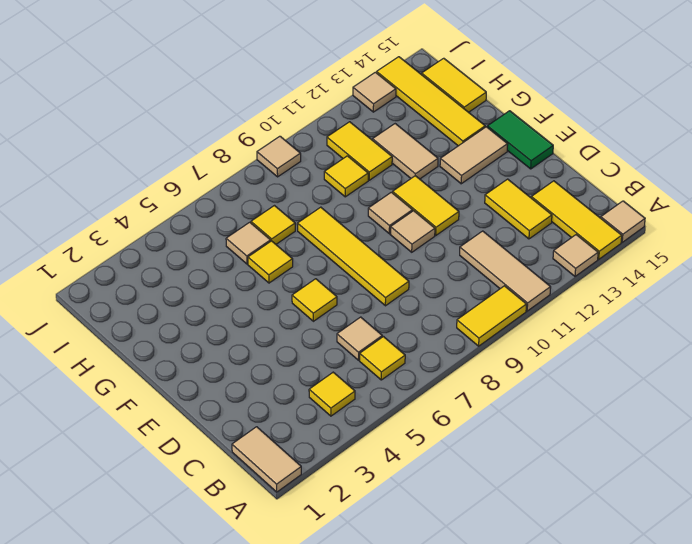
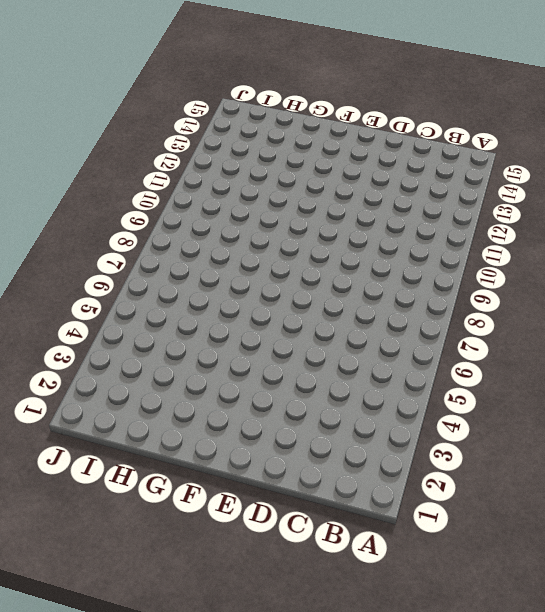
none -> tan 1x2 tile [232,427,301,492]
none -> yellow 1x2 tile [457,286,526,346]
none -> tan 1x3 tile [460,231,551,311]

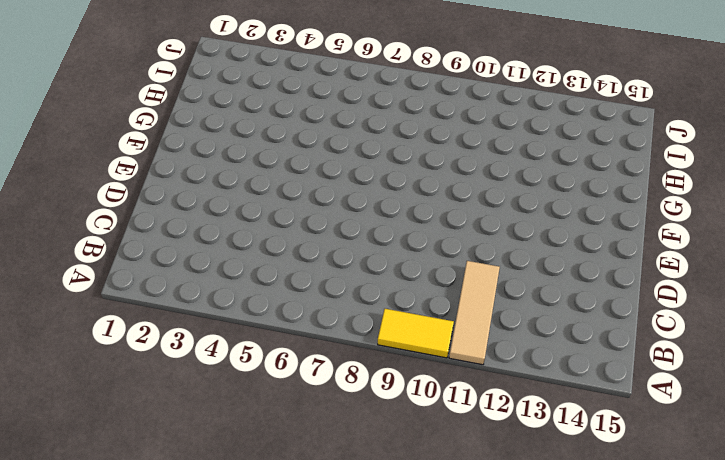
none -> tan 1x2 tile [232,427,301,492]
none -> tan 1x1 tile [553,235,598,276]
none -> yellow 1x3 tile [531,181,622,259]

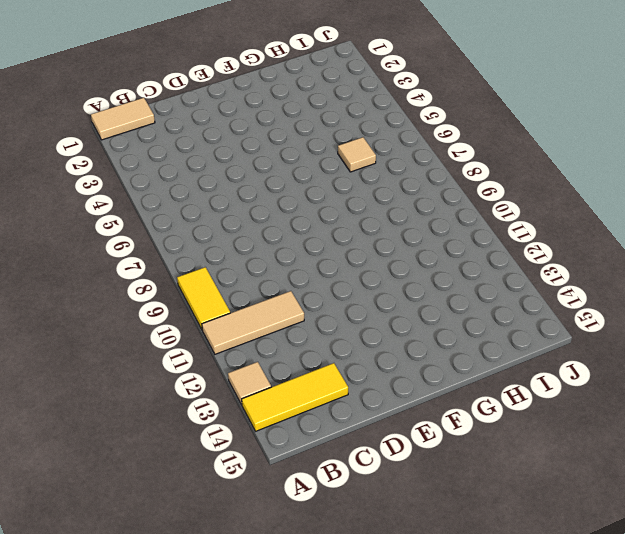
none -> tan 1x1 tile [601,201,645,242]
none -> yellow 1x1 tile [309,372,355,416]
none -> yellow 1x1 tile [360,337,405,380]

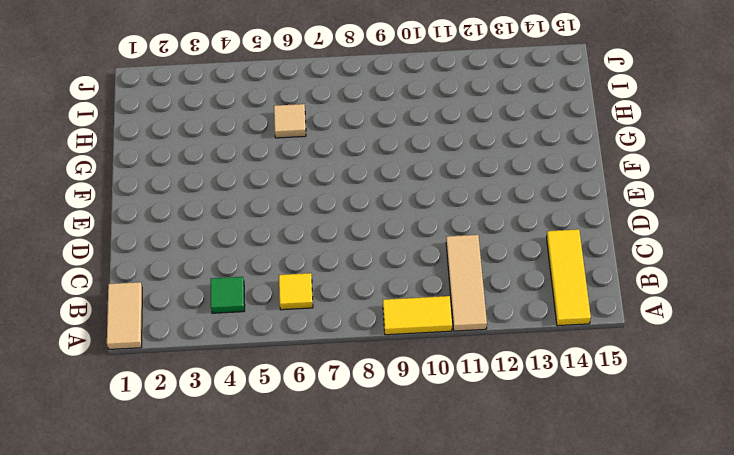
green 1x1 tile [211,277,245,313] -> yellow 1x1 tile [309,372,355,416]
none -> tan 1x1 tile [553,235,598,276]
none -> tan 1x1 tile [601,201,645,242]
none -> tan 1x1 tile [337,317,382,360]

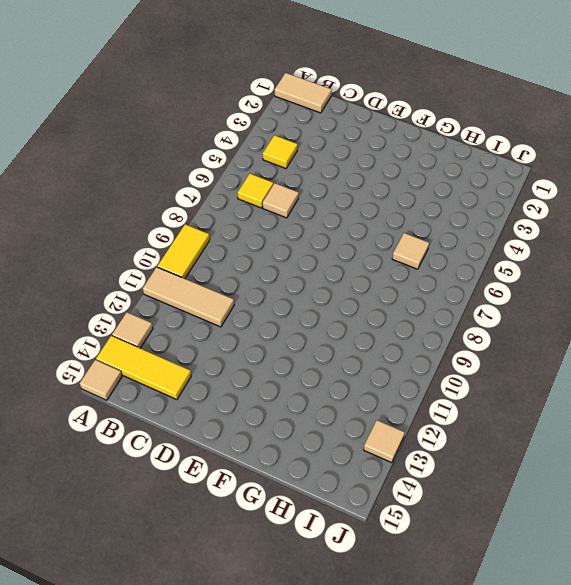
none -> yellow 1x2 tile [485,179,552,239]
none -> yellow 1x4 tile [297,207,409,306]
none -> yellow 1x1 tile [292,279,337,321]

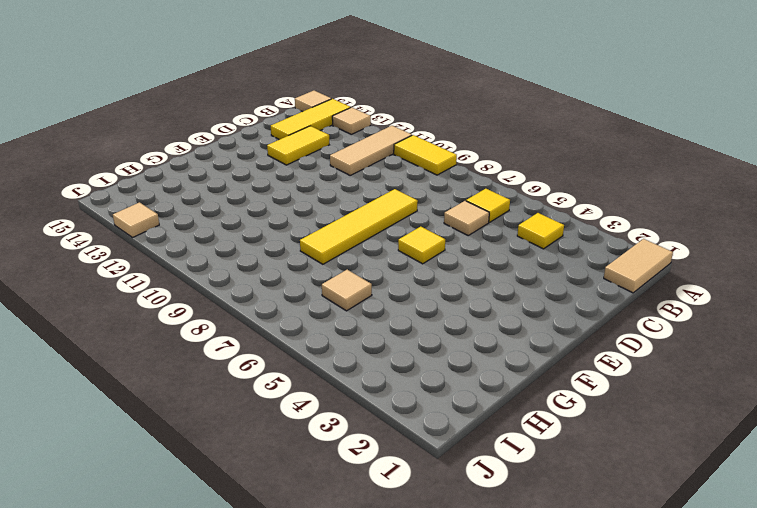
none -> tan 1x1 tile [390,211,435,252]
none -> yellow 1x2 tile [393,176,459,235]
none -> green 1x2 tile [487,111,553,169]

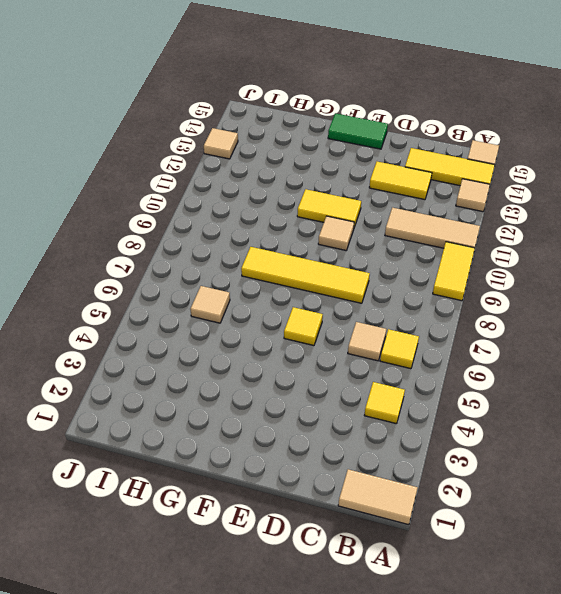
none -> tan 1x1 tile [368,192,413,234]
none -> tan 1x2 tile [440,127,508,184]
none -> yellow 1x1 tile [248,241,293,283]

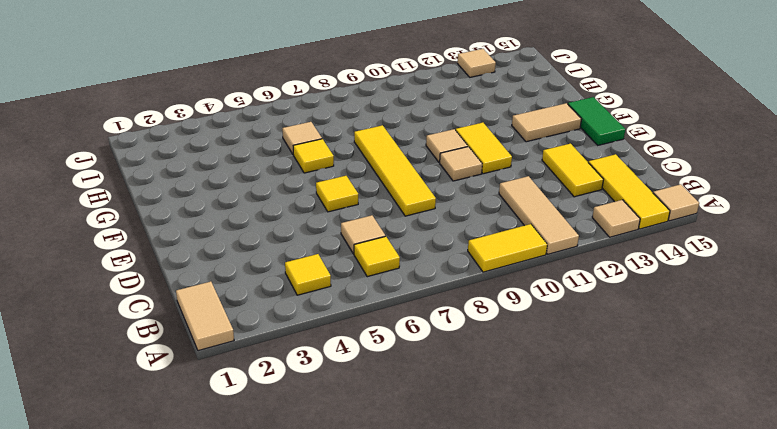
none -> tan 1x2 tile [373,124,438,179]
none -> yellow 1x4 tile [377,57,485,146]
none -> yellow 1x1 tile [251,206,295,244]

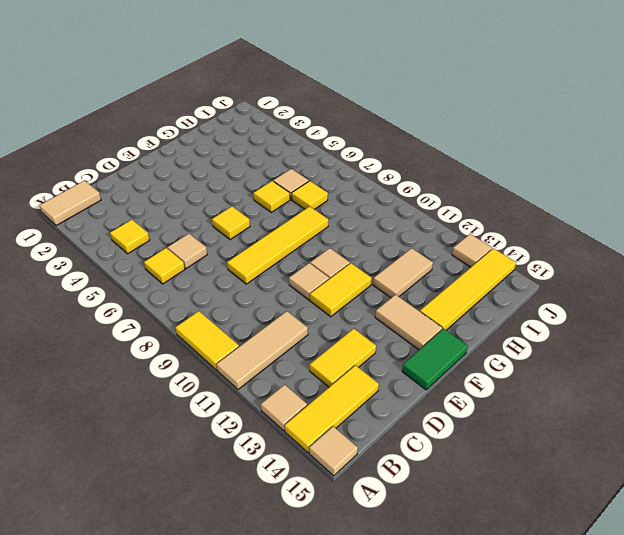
none -> yellow 1x1 tile [324,156,368,197]
none -> yellow 1x2 tile [327,122,392,180]
none -> yellow 1x2 tile [422,58,486,112]

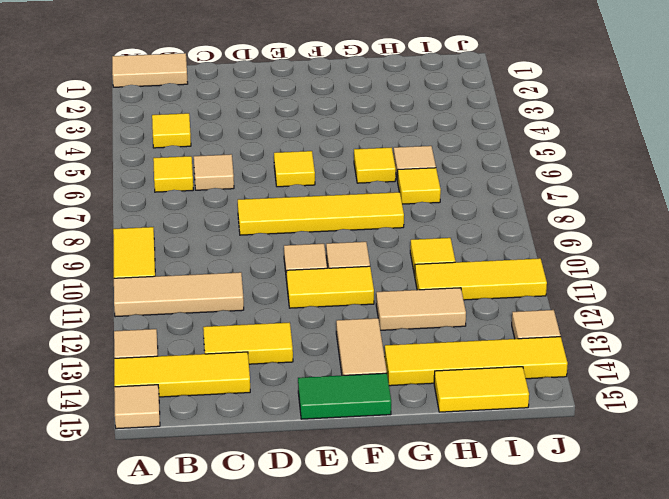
yellow 1x3 tile [415,258,547,300] -> yellow 1x2 tile [327,122,392,180]
none -> tan 1x1 tile [257,136,301,177]

